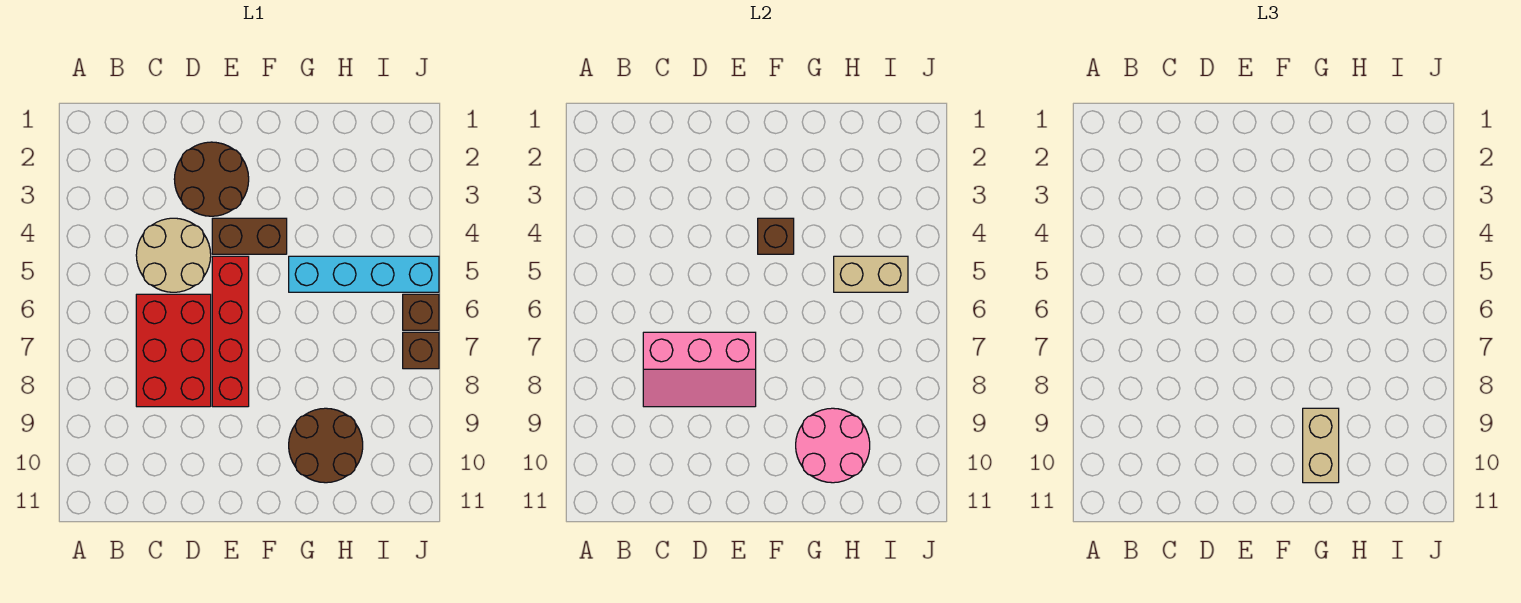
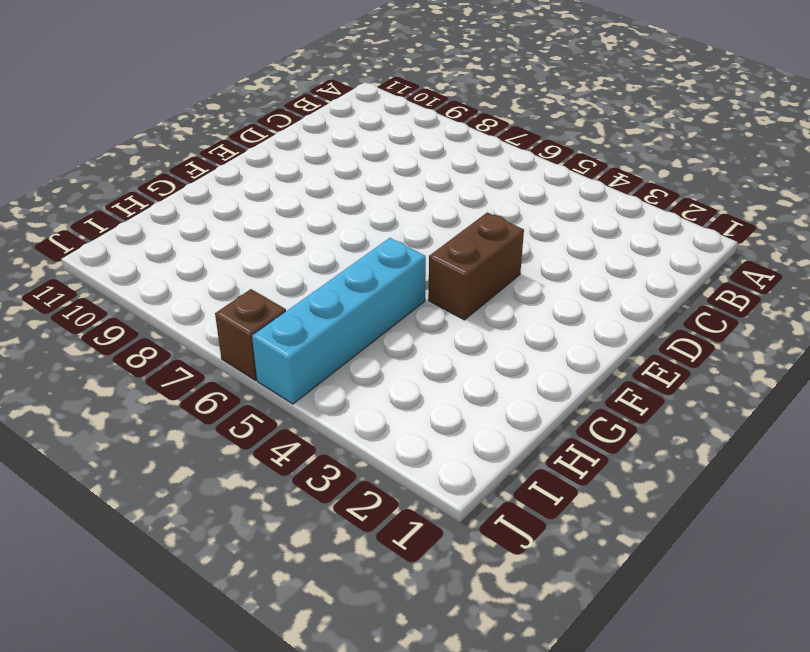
none -> tan 2x2 round brick [136,218,211,292]
none -> red 2x3 brick [136,294,211,407]
none -> brown 2x2 round brick [174,142,249,216]

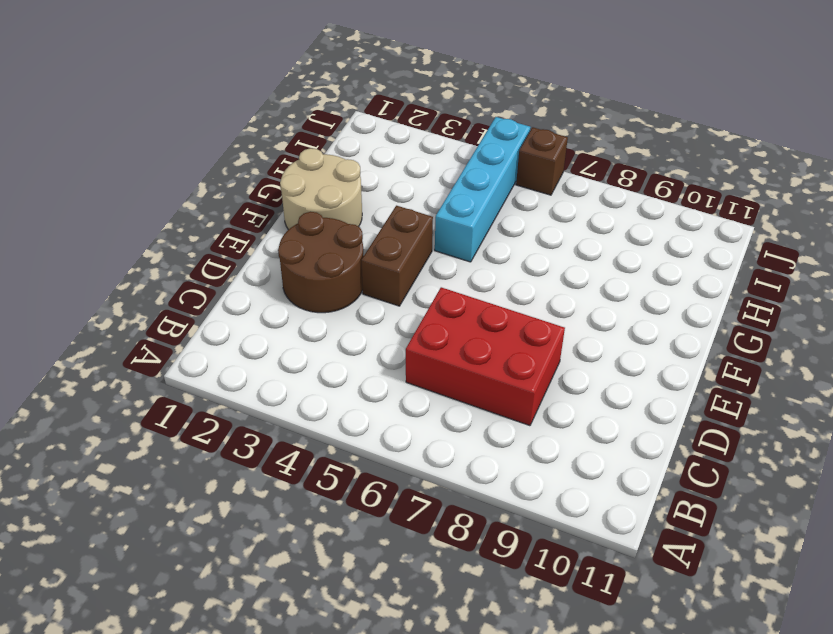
tan 2x2 round brick [280,148,362,230] -> tan 2x2 round brick moved to [136,218,211,292]
none -> red 1x4 brick [212,256,249,407]
none -> brown 2x2 round brick [289,408,363,483]
none -> brown 1x1 brick [403,332,439,369]

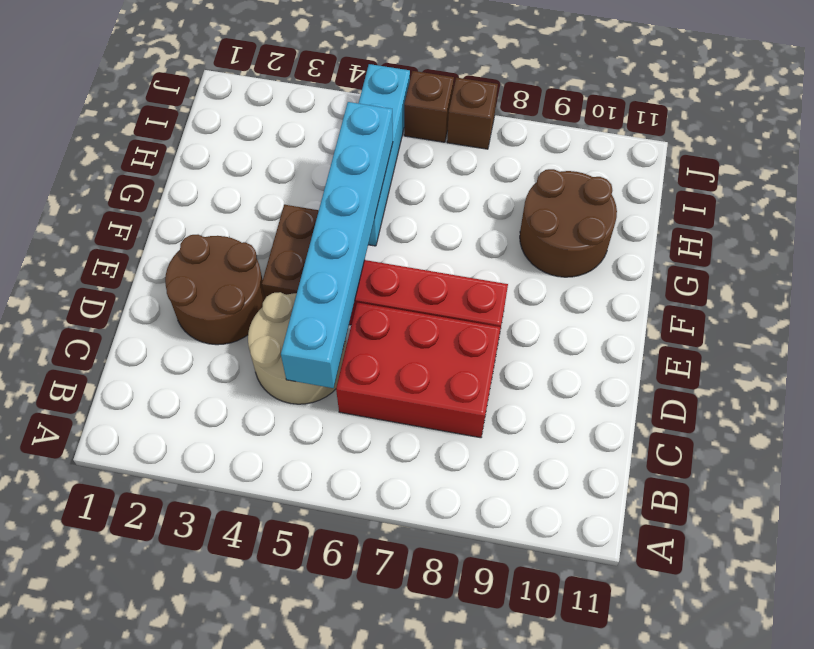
cyan 1x6 brick [281,102,393,388] -> tan 1x2 brick [834,256,908,292]
none -> pink 2x3 slope [643,332,756,407]
none -> brown 1x1 brick [758,218,794,254]
none -> pink 2x2 round brick [796,408,870,483]

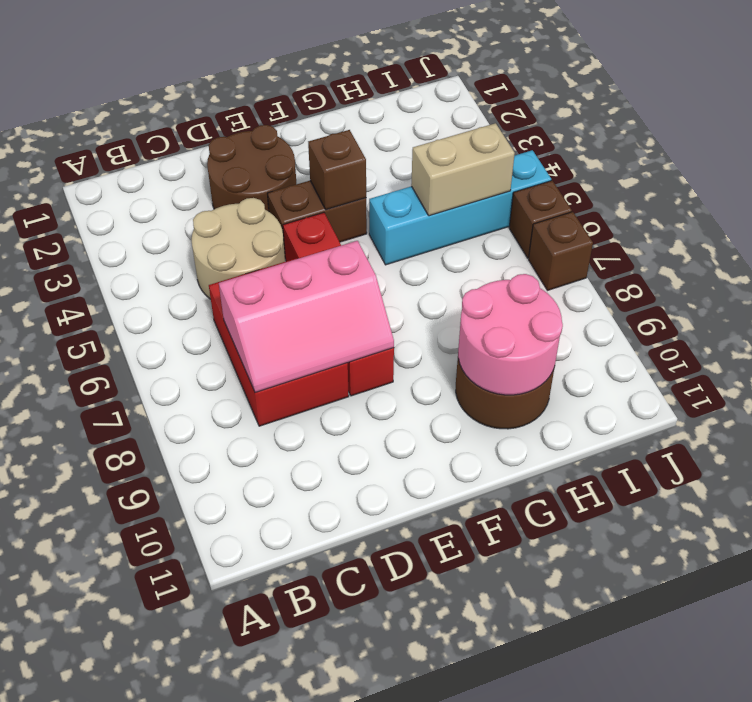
none -> tan 1x2 brick [1303,408,1339,483]

